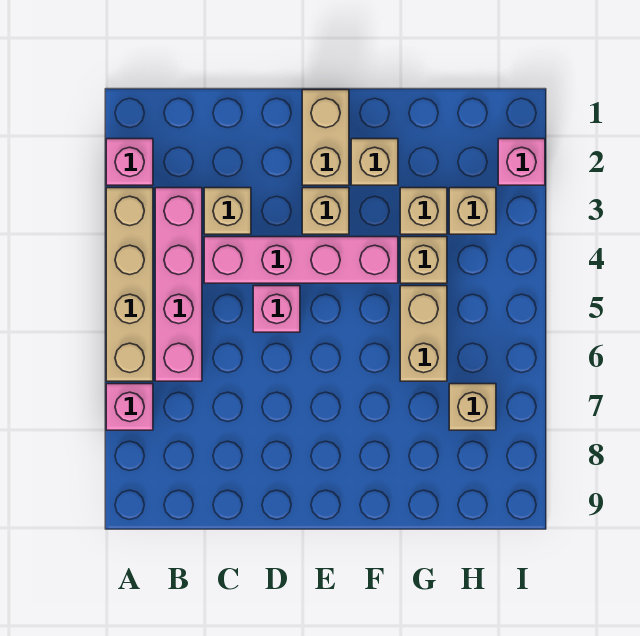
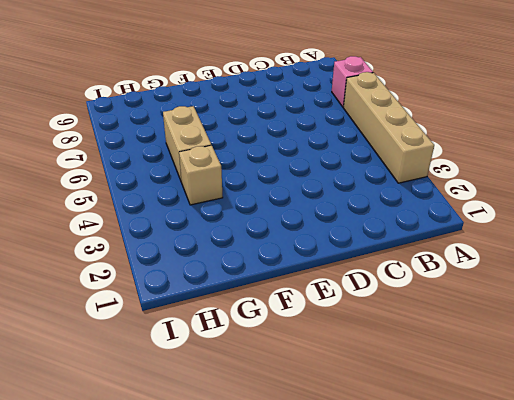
none -> pink 1x1 brick [106,139,153,185]
none -> pink 1x4 brick [155,188,202,381]
none -> tan 1x1 brick [204,188,251,234]

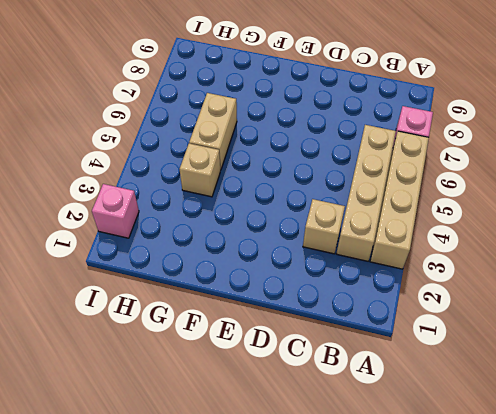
tan 1x4 brick [336,125,396,261] -> pink 1x4 brick [155,188,202,381]
none -> pink 1x1 brick [106,139,153,185]
none -> pink 1x4 brick [204,237,398,283]
none -> pink 1x1 brick [253,286,300,332]

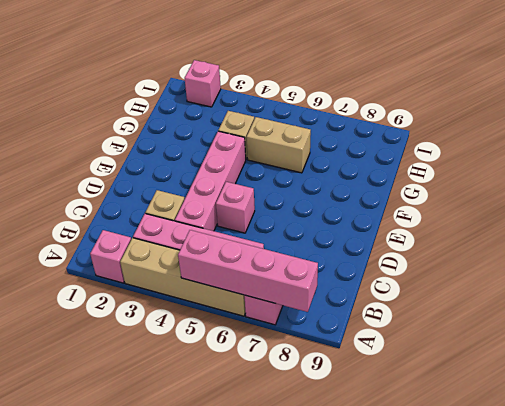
pink 1x4 brick [178,230,318,312] -> none
none -> tan 1x2 brick [302,90,349,185]
none -> tan 1x1 brick [302,188,349,234]
none -> tan 1x1 brick [351,139,398,185]

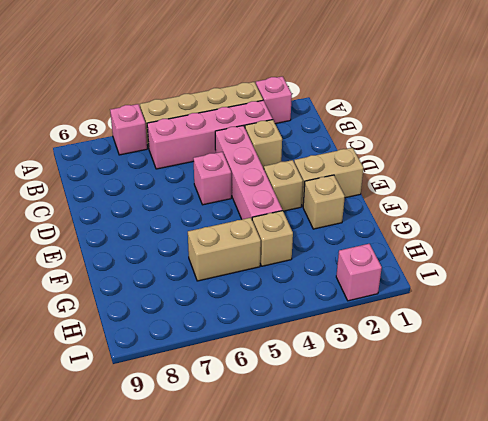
none -> tan 1x1 brick [400,188,447,234]
none -> tan 1x1 brick [449,188,496,234]
none -> tan 1x1 brick [449,384,496,430]

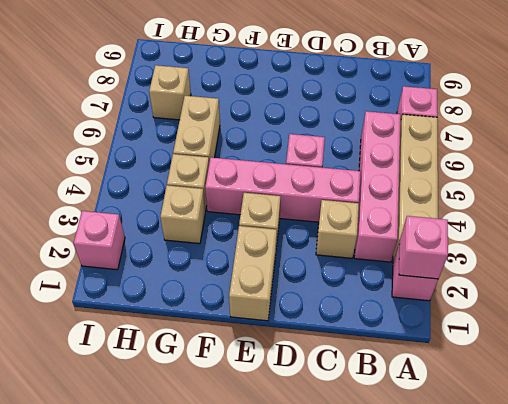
pink 1x1 brick [399,216,448,279] -> none
none -> tan 1x1 brick [351,139,398,185]
none -> tan 1x1 brick [449,188,496,234]

